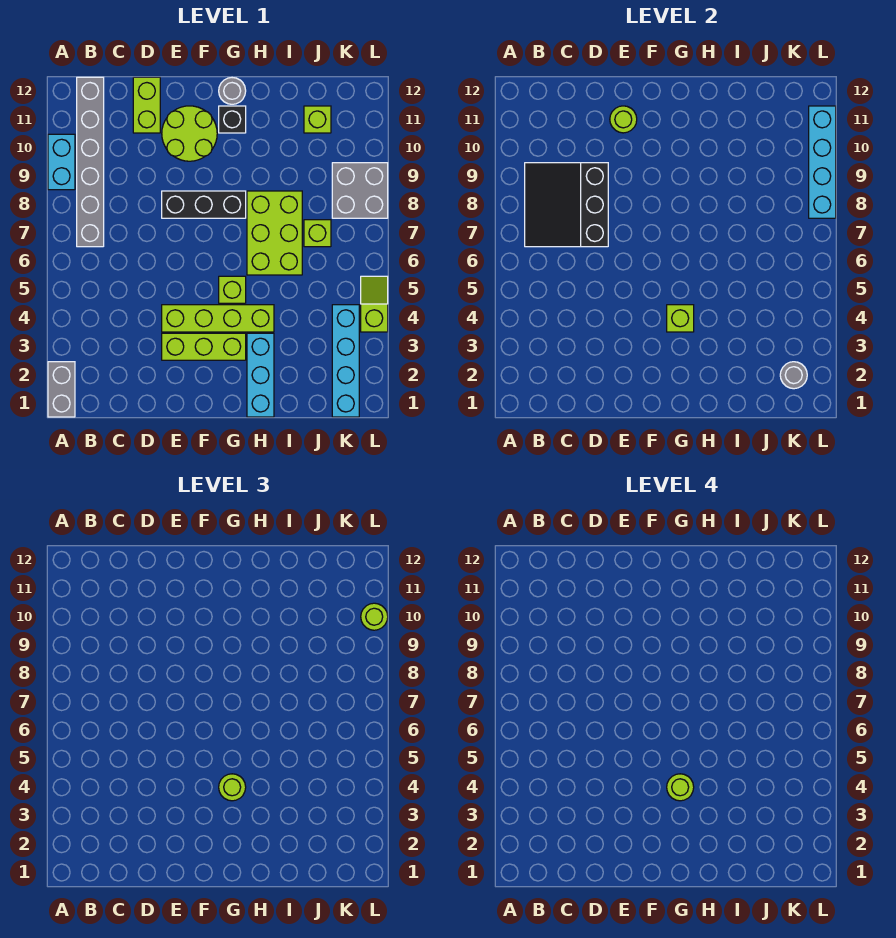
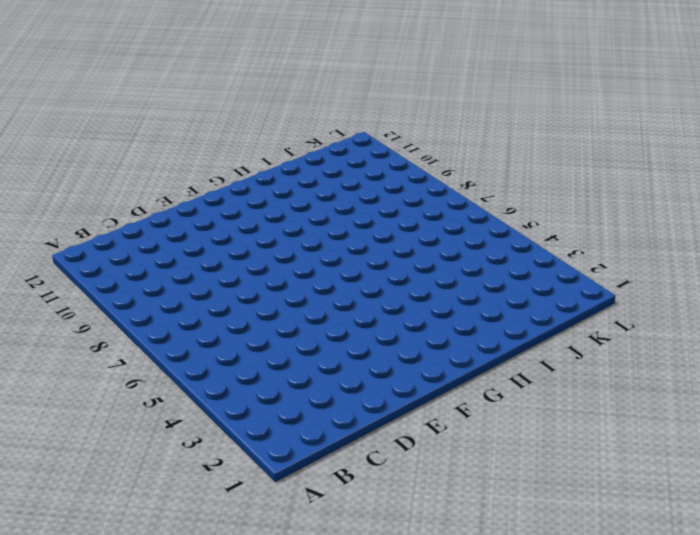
none -> grey 1x2 brick [48,362,75,417]
none -> cyan 1x2 brick [48,134,75,190]
none -> grey 1x6 brick [77,77,104,247]

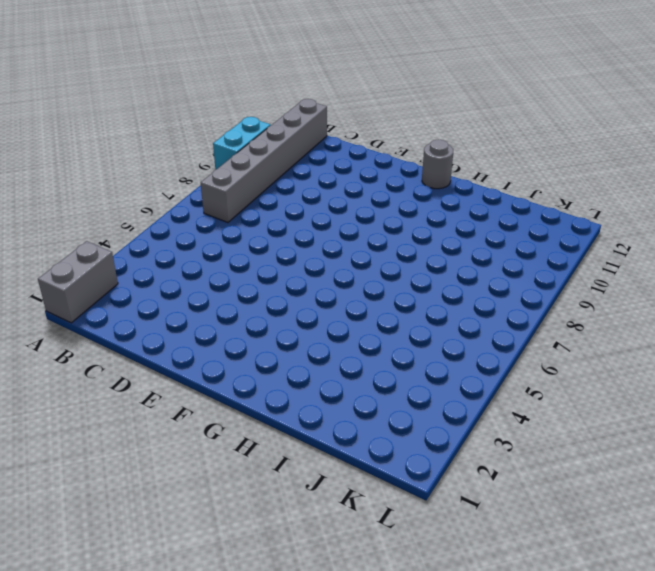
none -> lime 1x2 brick [133,77,160,133]
none -> lime 1x3 brick [162,333,246,360]
none -> lime 1x4 brick [162,305,274,332]

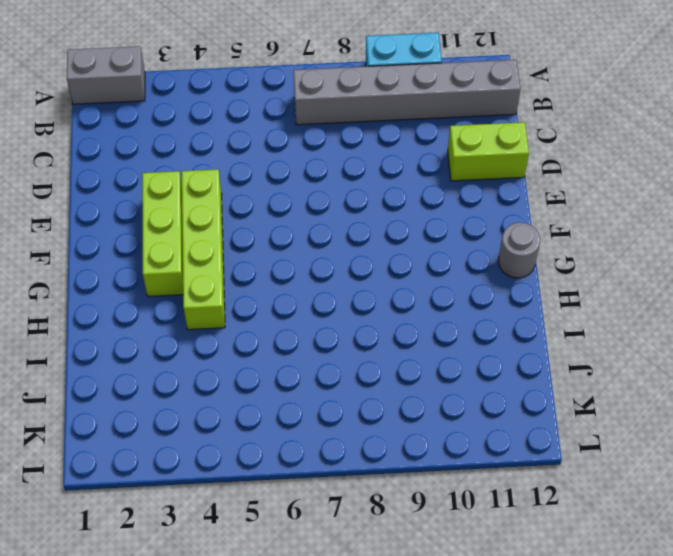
none -> black 1x3 brick [162,191,246,218]
none -> lime 2x2 round brick [162,106,217,161]
none -> lime 1x1 brick [219,276,246,303]

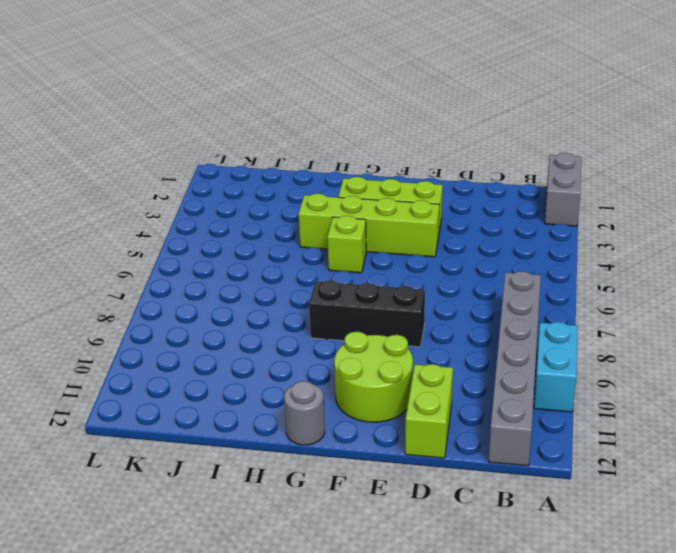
none -> black 1x1 brick [219,106,246,133]
none -> cyan 1x3 brick [247,333,274,417]
none -> lime 2x3 brick [247,191,302,275]

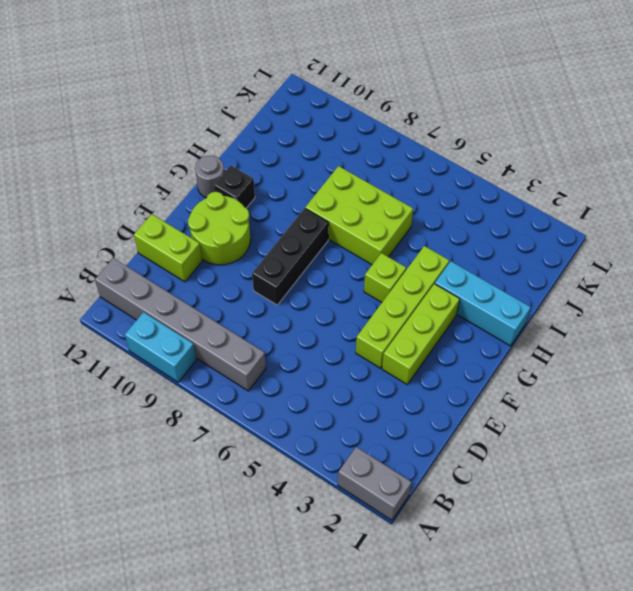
none -> lime 1x1 brick [304,220,331,247]
none -> lime 1x1 brick [304,106,331,133]
none -> cyan 1x4 brick [332,305,359,417]

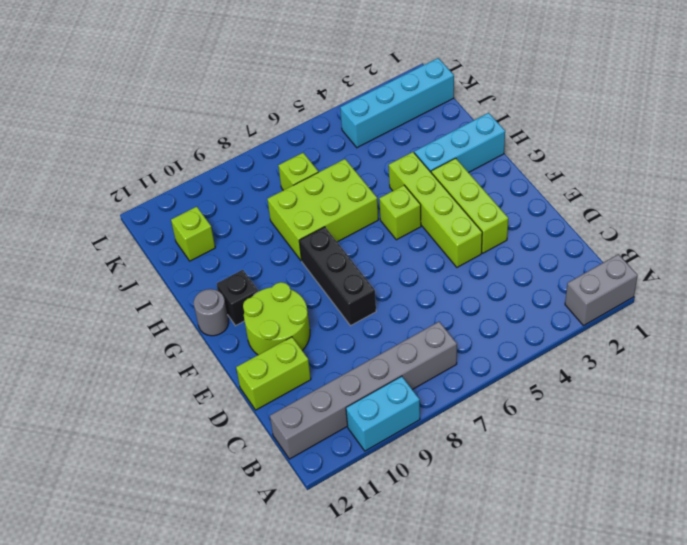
none -> grey 2x2 brick [332,163,388,218]
none -> lime 1x2 slope [361,276,388,332]
none -> black 3x3 slope [525,163,608,247]

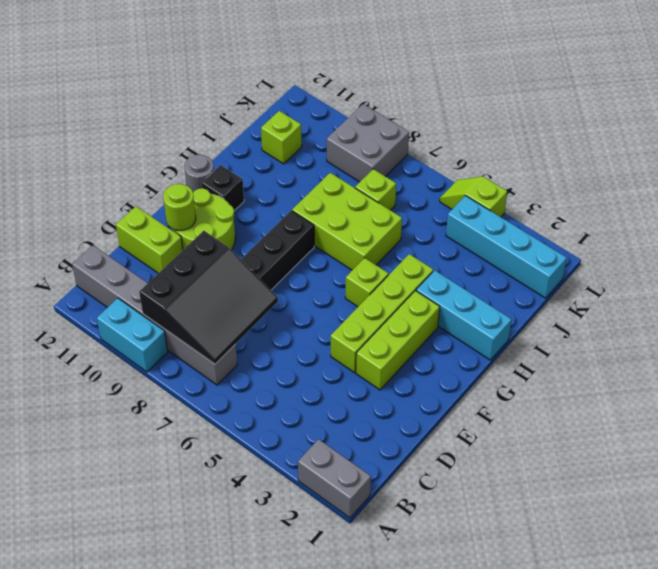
black 3x3 slope [139,231,278,364] -> black 3x3 slope turned to [525,163,608,247]
none -> lime 1x1 brick [667,305,694,332]
none -> grey 1x1 round brick [780,362,807,389]
none -> cyan 1x4 brick [809,106,836,218]

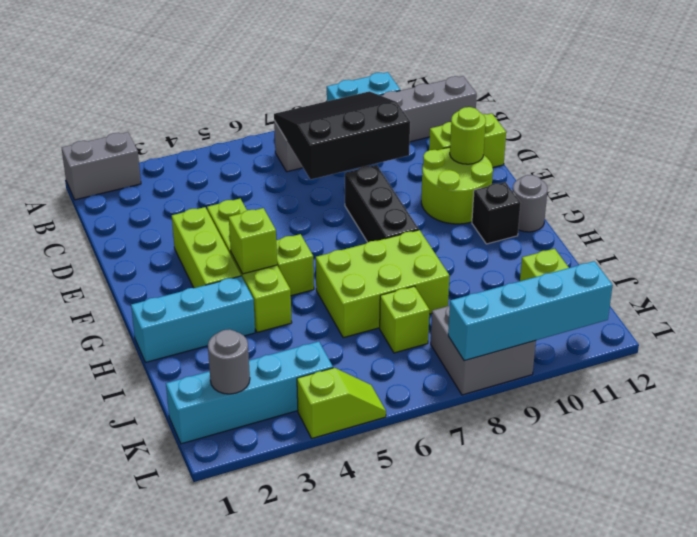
none -> lime 1x1 round brick [219,774,246,801]
none -> lime 1x1 round brick [361,603,388,630]
none -> lime 1x1 round brick [667,774,694,801]

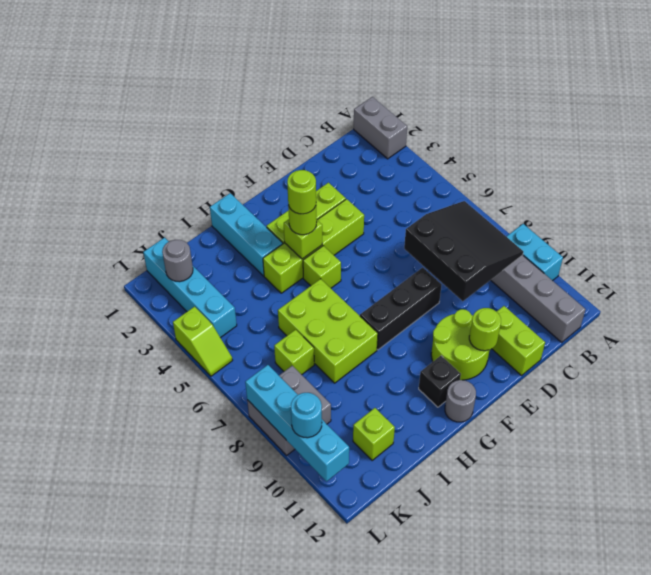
cyan 1x1 round brick [291,393,322,438] -> lime 1x1 round brick [361,603,388,630]

